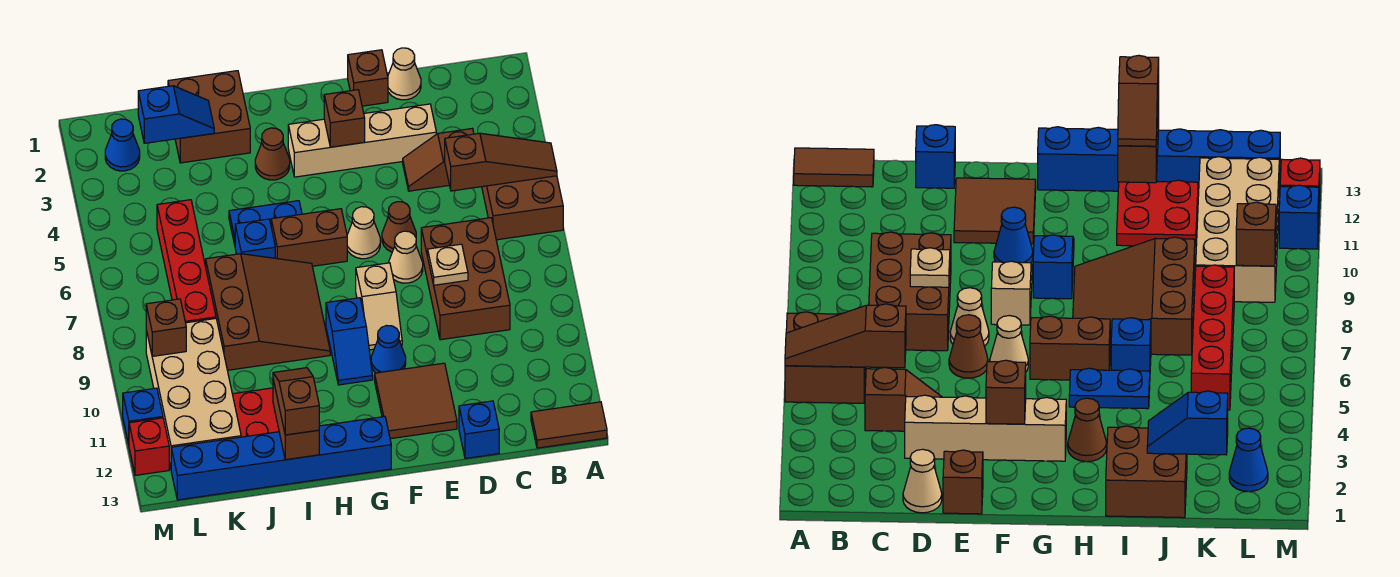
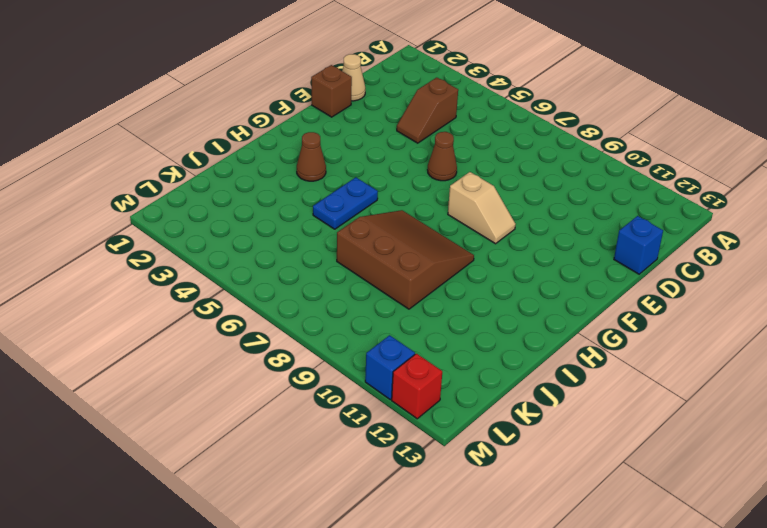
none -> brown 2x2 brick [482,176,563,240]
none -> brown 1x2 tile [531,402,607,448]
none -> brown 2x3 brick [421,218,510,340]
none -> tan 1x4 brick [288,104,436,177]

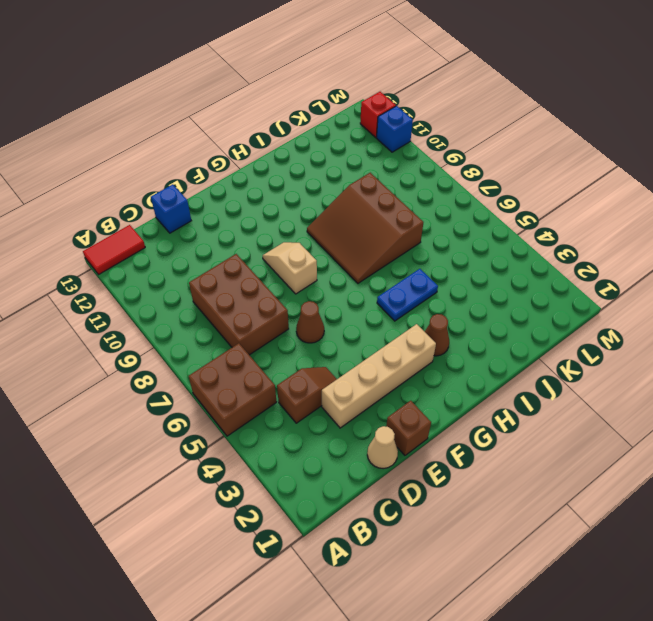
red 1x2 tile [83,225,145,275] -> brown 1x2 tile [531,402,607,448]
none -> tan 1x1 cone [388,231,423,283]
none -> brown 2x2 tile [375,363,457,439]
none -> tan 1x1 cone [347,207,380,259]
none -> blue 1x1 cone [371,326,406,373]

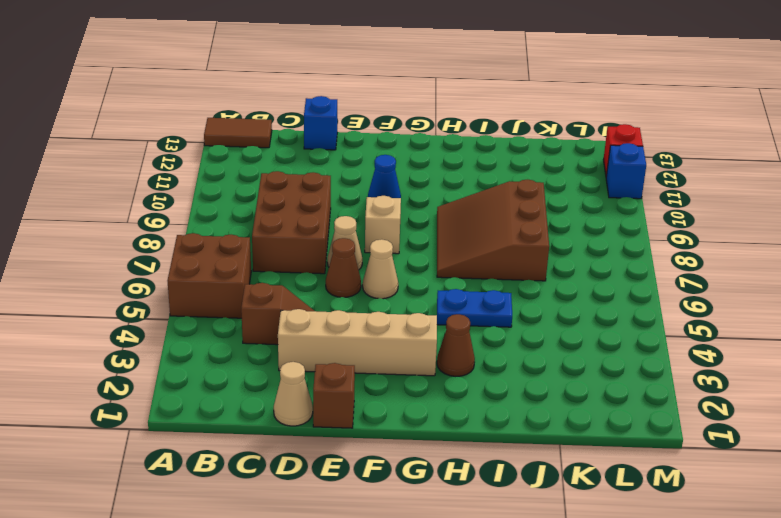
none -> brown 2x2 tile [375,363,457,439]
none -> brown 1x2 brick [271,209,347,266]
none -> blue 1x2 slope [326,298,373,385]
none -> blue 1x6 brick [171,417,391,500]

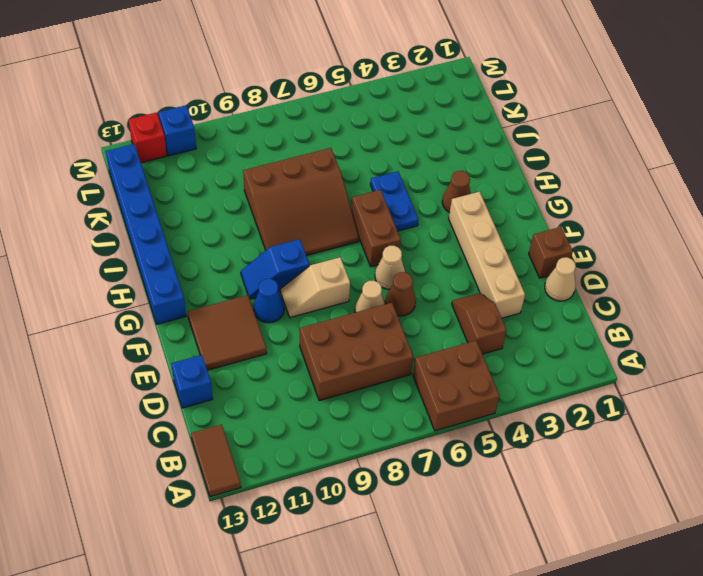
none -> brown 2x2 brick [168,71,250,163]
none -> blue 1x1 brick [235,219,275,258]
none -> red 2x2 plate [233,388,279,437]
none -> red 1x4 brick [157,200,216,323]

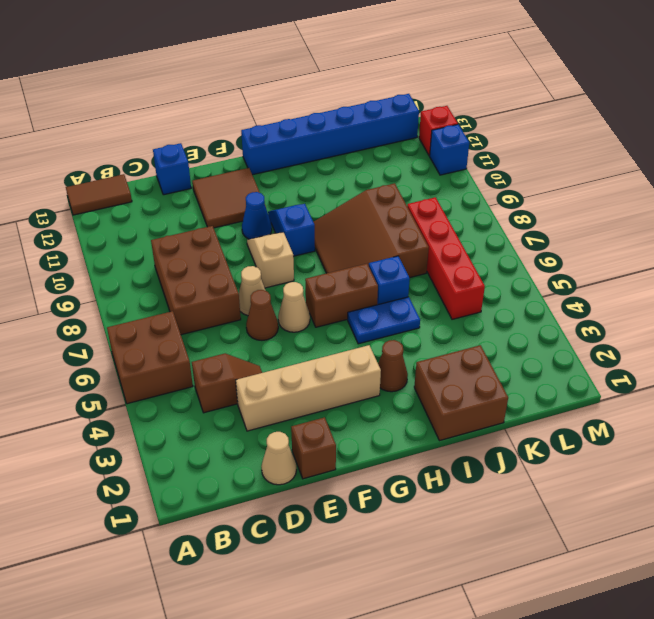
none -> red 2x2 plate [233,388,279,437]
none -> tan 2x4 brick [146,319,241,468]
none -> blue 1x1 cone [105,119,140,171]
none -> brown 1x3 slope [445,133,557,191]

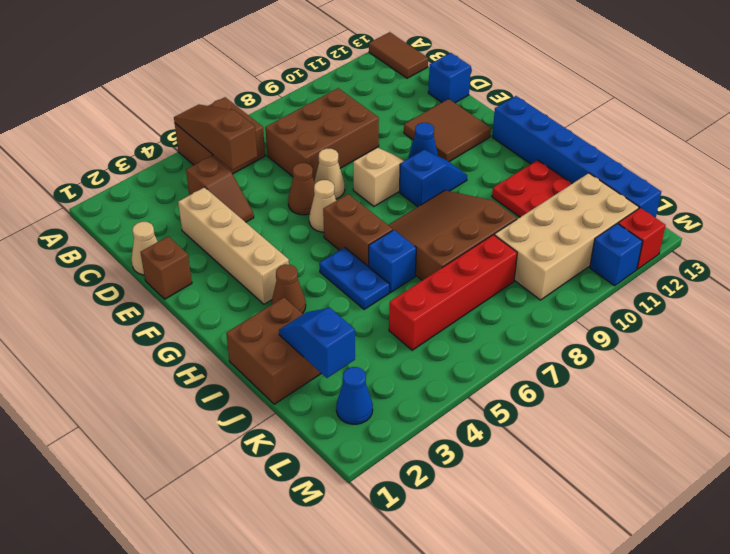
none -> tan 1x1 plate [428,244,468,285]
none -> brown 1x1 brick [324,90,365,147]
none -> brown 1x2 brick [273,380,319,460]
none -> brown 1x1 brick [146,299,186,356]

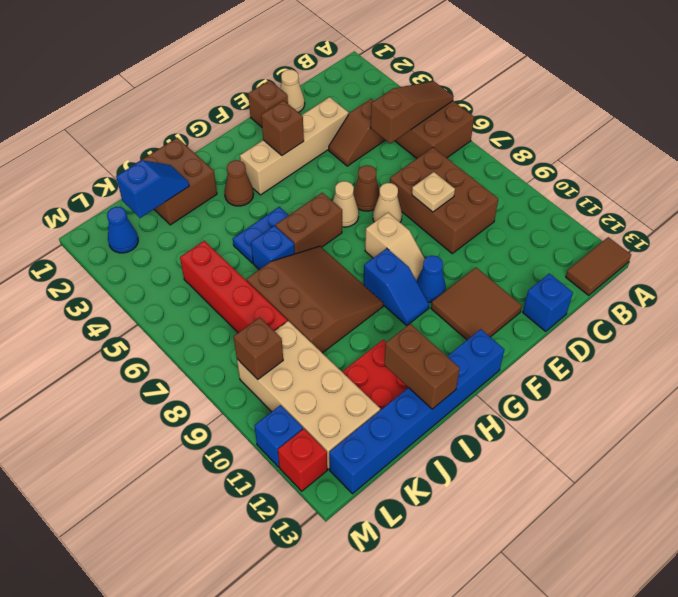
none -> brown 1x2 slope [273,368,319,435]

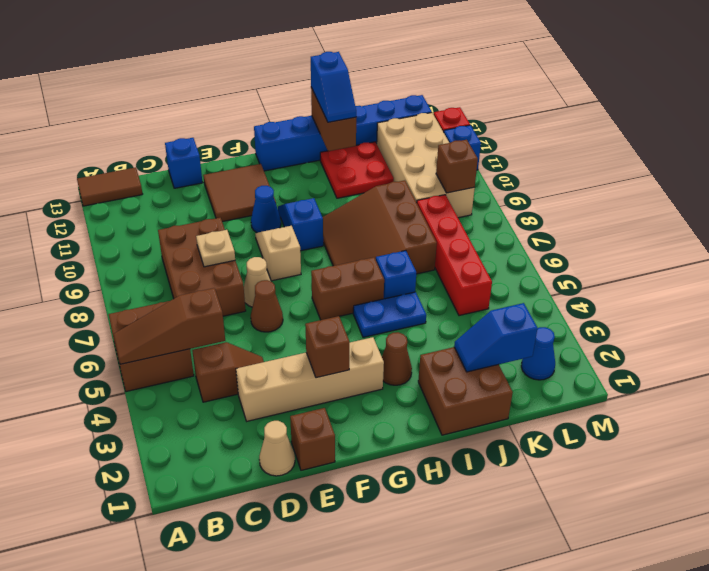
blue 1x2 slope [311,52,356,122] -> brown 1x2 slope [273,368,319,435]
none -> tan 1x1 cone [347,207,380,259]

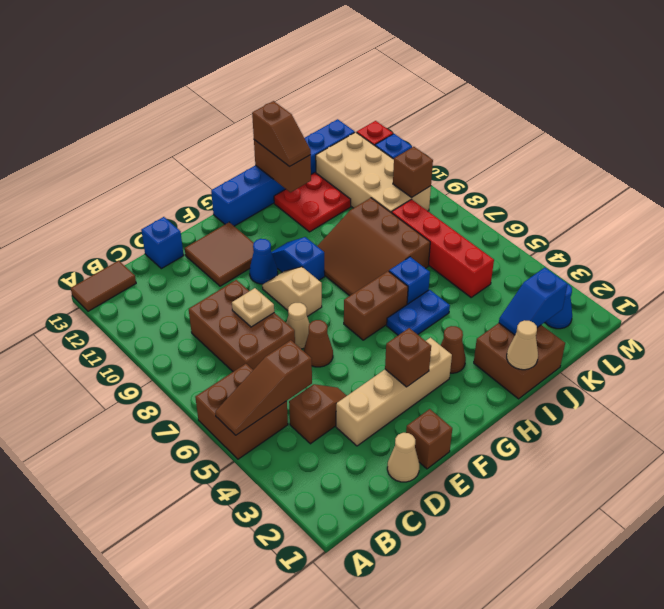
tan 1x1 cone [507,320,538,370] -> tan 1x1 cone moved to [347,207,380,259]

